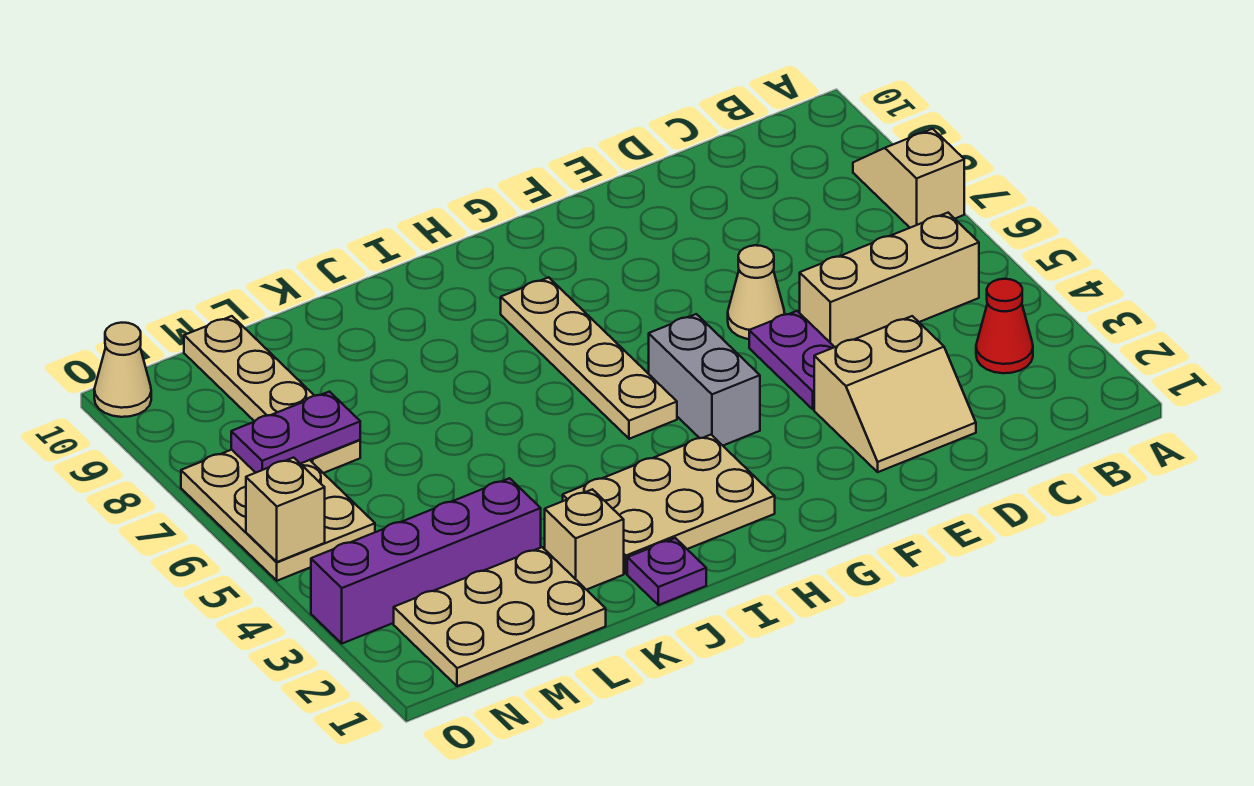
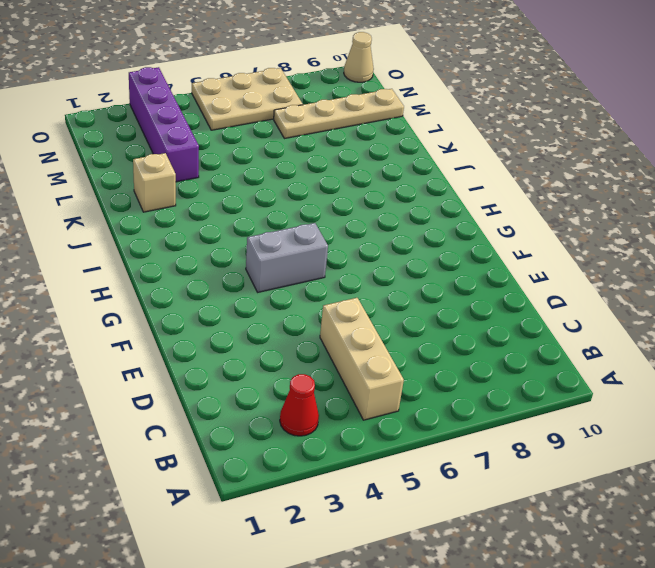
none -> tan 1x2 slope [853,129,964,228]
none -> tan 2x2 slope [814,316,976,472]
none -> purple 1x2 plate [749,311,834,409]

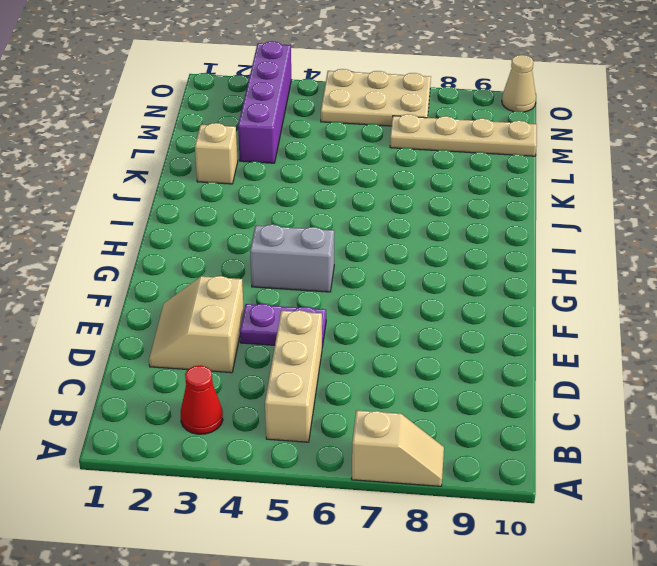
none -> tan 1x1 cone [728,245,785,339]
none -> tan 2x3 plate [563,435,775,574]
none -> tan 1x4 plate [501,277,677,439]

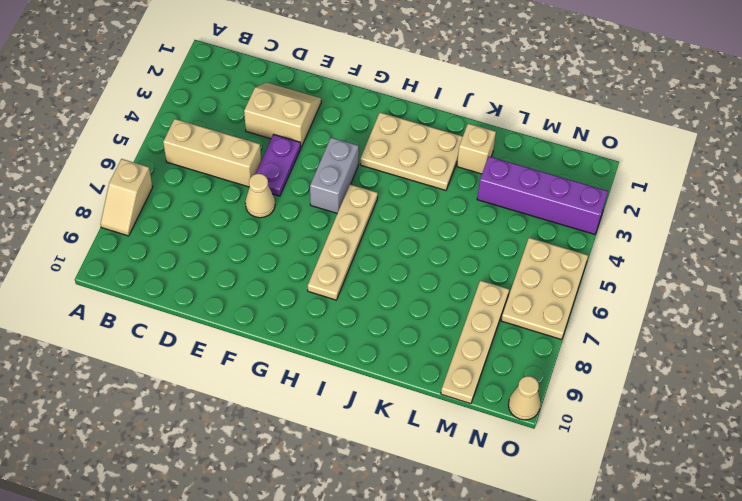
none -> red 1x1 cone [976,279,1033,373]
none -> purple 1x1 plate [627,538,706,605]
none -> tan 2x3 plate [394,547,606,686]

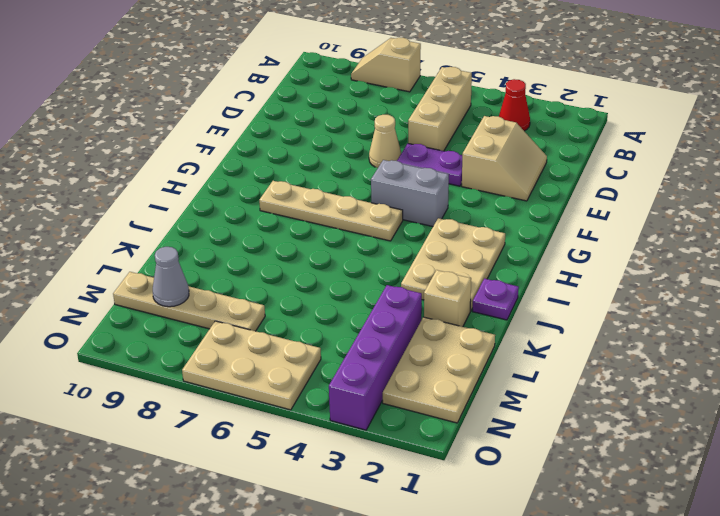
grey 1x1 cone [153,247,189,307] -> none
none -> tan 1x1 cone [94,323,151,417]
none -> purple 1x2 plate [231,392,360,473]
none -> tan 1x1 brick [246,458,325,562]

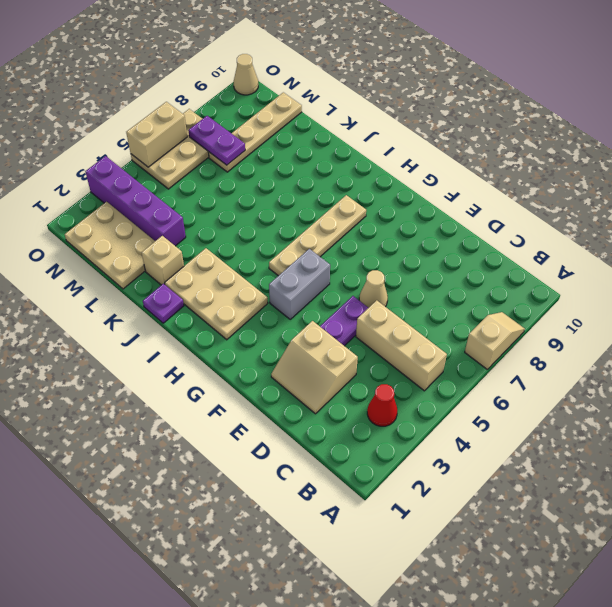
tan 1x2 brick [126,102,187,167] -> tan 1x1 brick [246,458,325,562]

